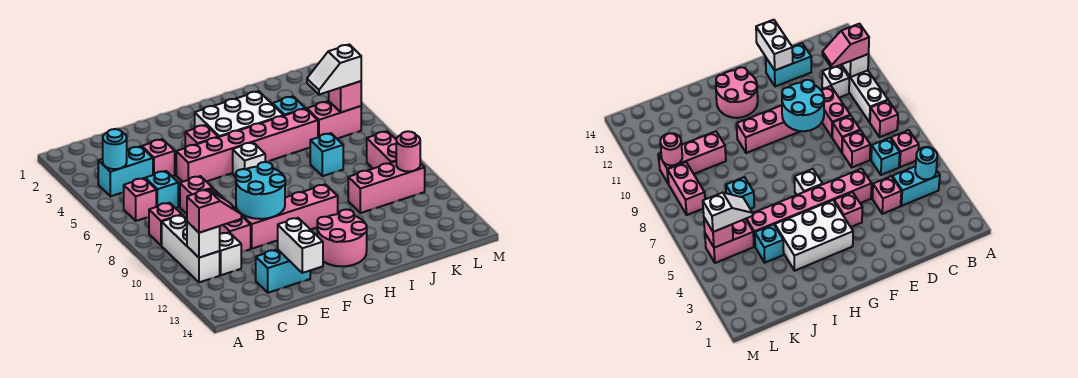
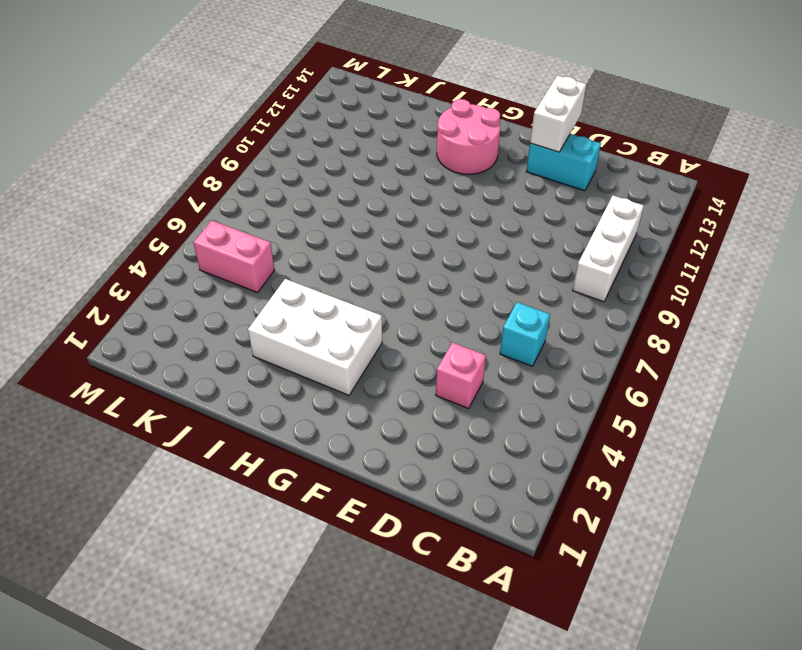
none -> cyan 1x2 brick [98,146,153,196]
none -> pink 1x1 brick [124,178,156,221]
none -> pink 1x1 brick [149,203,182,246]
none -> white 1x1 brick [220,232,241,275]

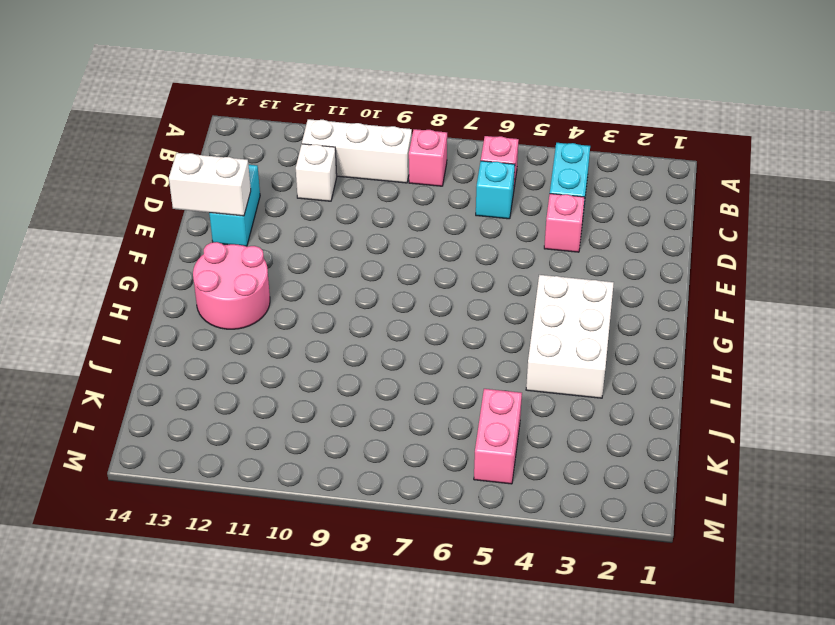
none -> pink 1x1 brick [180,176,213,214]
none -> pink 1x1 brick [832,115,860,152]
none -> pink 1x2 brick [220,216,251,252]
none -> pink 1x6 brick [176,108,318,182]

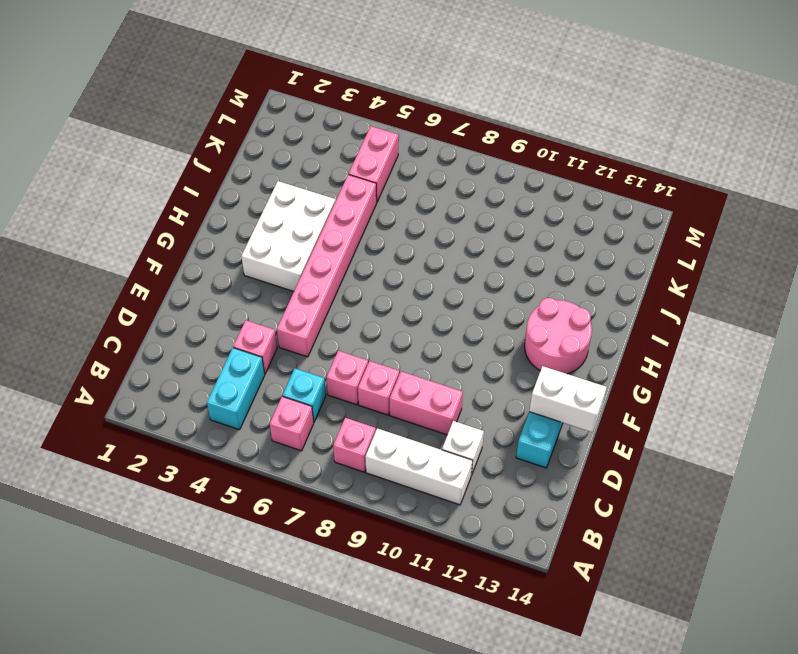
none -> pink 1x4 brick [241,184,338,249]
none -> pink 1x1 brick [185,125,218,148]
none -> white 1x1 brick [233,143,265,177]
none -> cyan 1x1 brick [273,97,305,116]

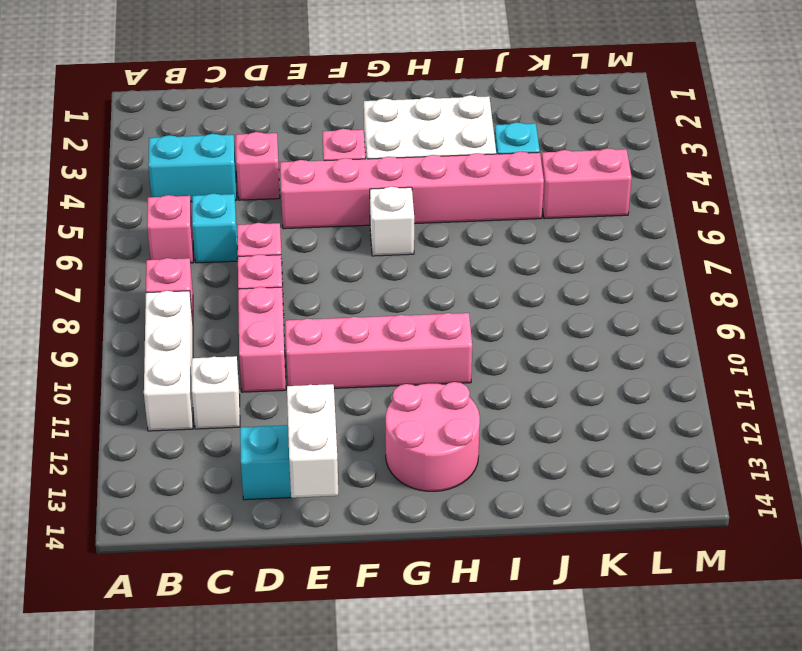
none -> cyan 1x1 brick [310,133,343,176]
none -> pink 1x3 brick [348,161,425,213]
none -> pink 1x2 brick [367,131,396,169]
none -> cyan 1x1 round brick [103,129,127,169]

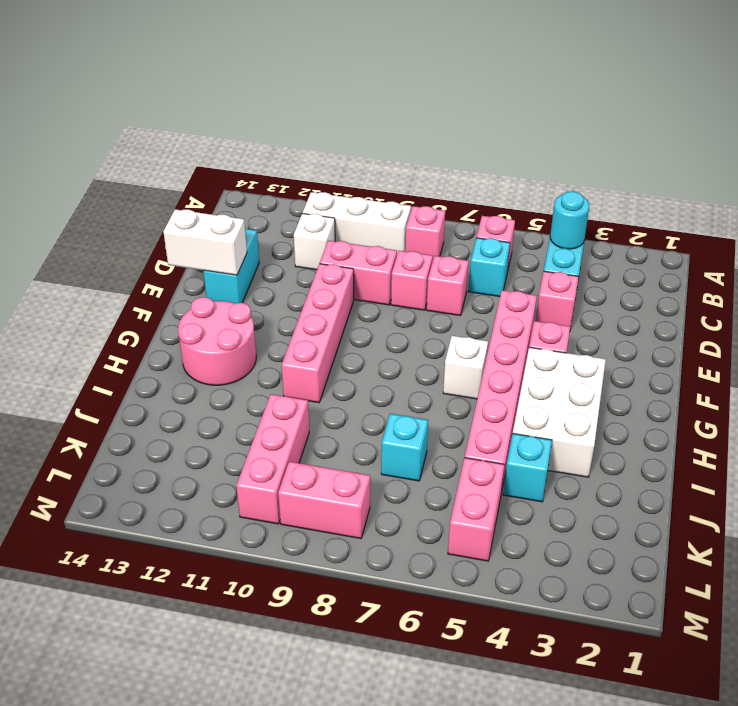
none -> white 1x1 brick [187,222,220,258]
none -> cyan 2x2 round brick [236,162,285,219]
none -> pink 1x1 brick [329,81,361,112]
none -> pink 1x1 round brick [396,131,420,171]

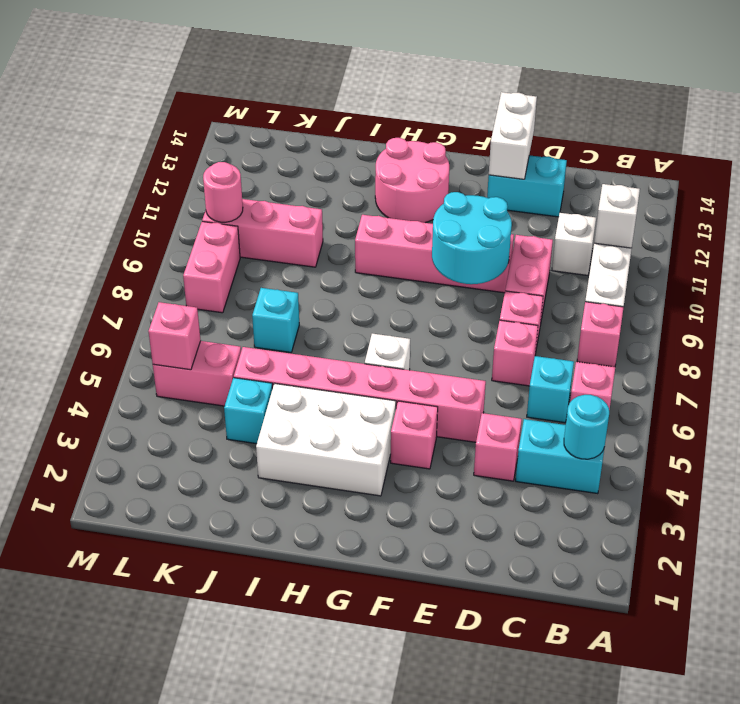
none -> pink 1x2 slope [187,190,241,233]
none -> white 1x2 slope [307,44,361,95]

